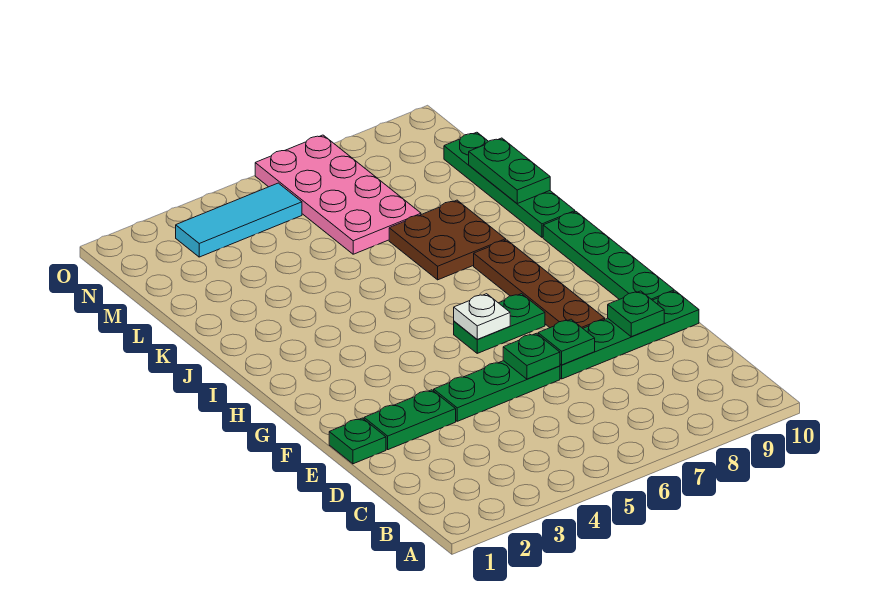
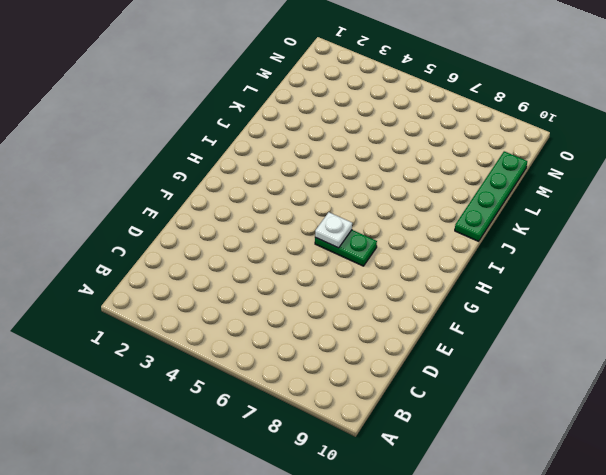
none -> green 1x1 plate [329,418,386,464]
none -> green 1x2 plate [364,390,456,450]
none -> green 1x3 plate [434,361,560,421]

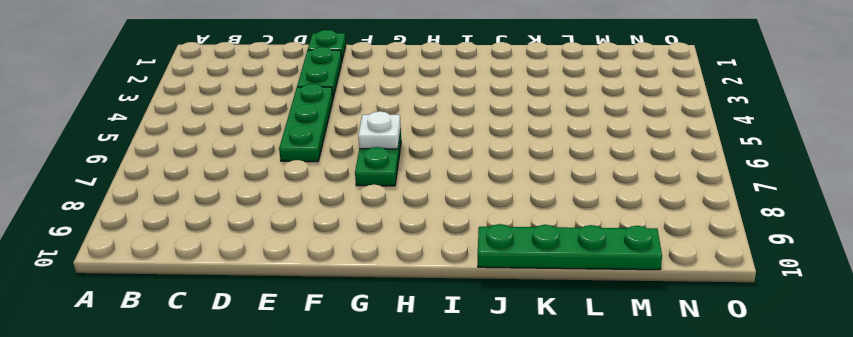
none -> green 1x4 plate [560,291,699,379]
none -> brown 1x4 plate [474,240,605,328]
none -> green 1x4 plate [543,212,674,300]

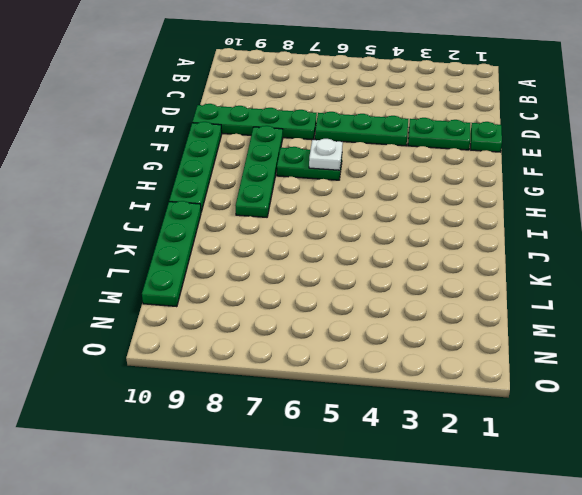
green 1x4 plate [235,126,283,217] -> brown 1x4 plate [474,240,605,328]
none -> brown 2x2 plate [389,200,506,280]
none -> pink 2x4 plate [255,135,421,254]
none -> cyan 1x3 tile [176,183,302,257]

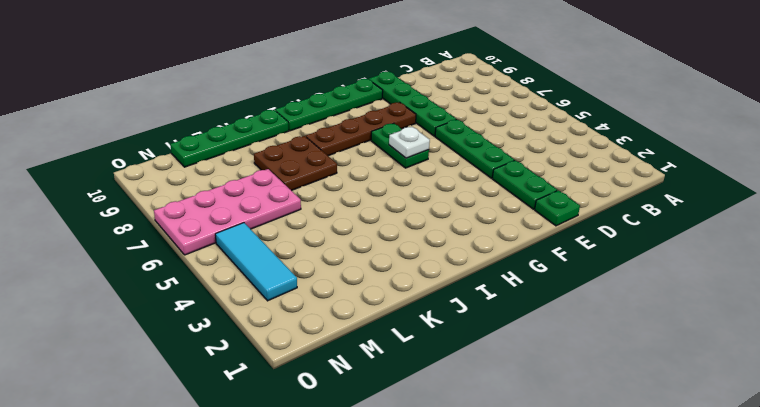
none -> green 1x1 plate [503,333,560,379]
none -> green 1x1 plate [538,319,595,365]
none -> green 1x1 plate [608,291,664,337]

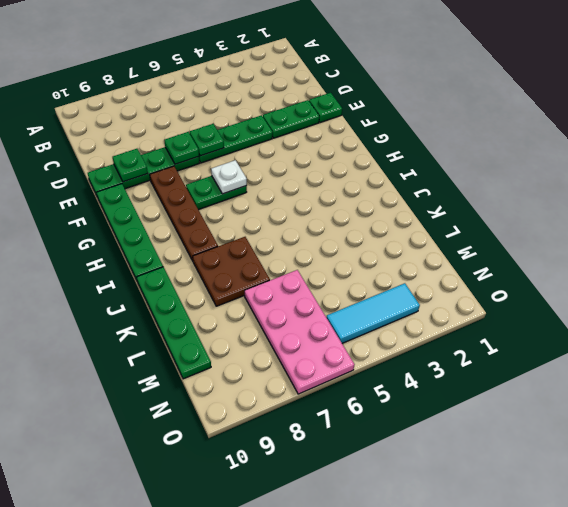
none -> green 1x2 plate [469,138,550,203]

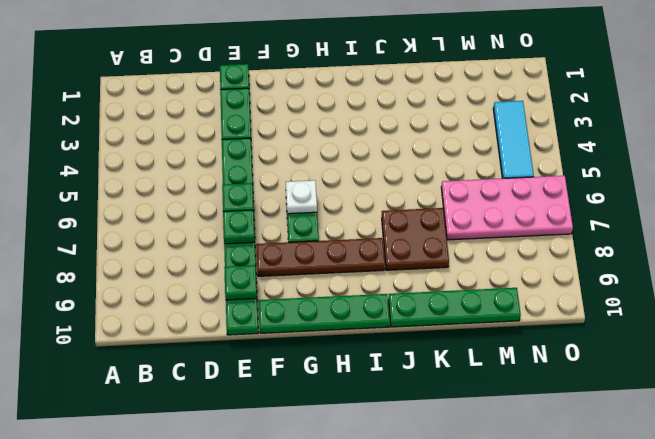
none -> green 1x2 plate [469,138,550,203]

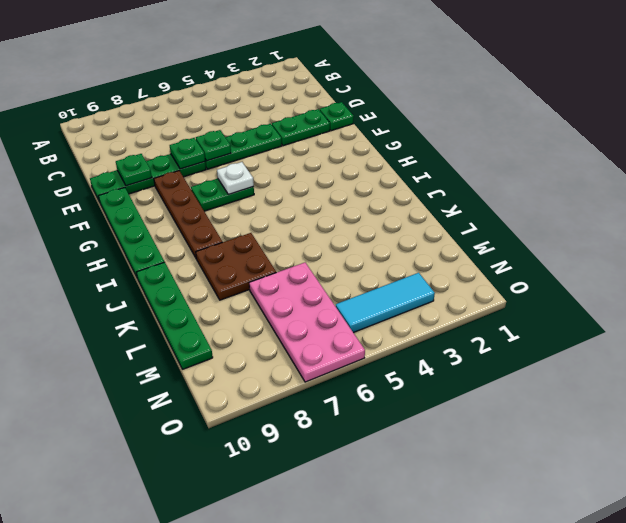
none -> green 1x2 plate [469,138,550,203]

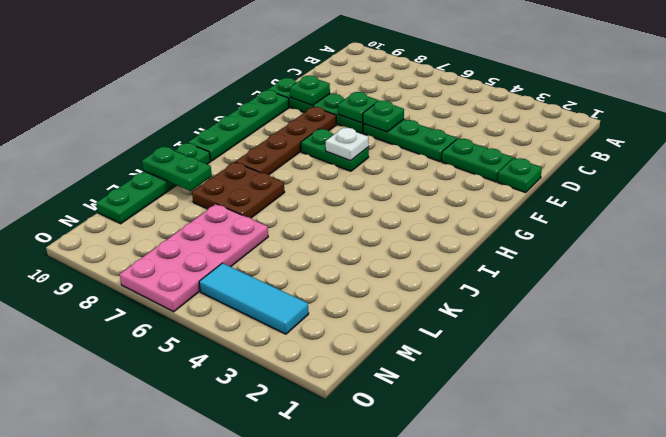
green 1x2 plate [142,146,212,191] -> green 1x2 plate turned to [469,138,550,203]

